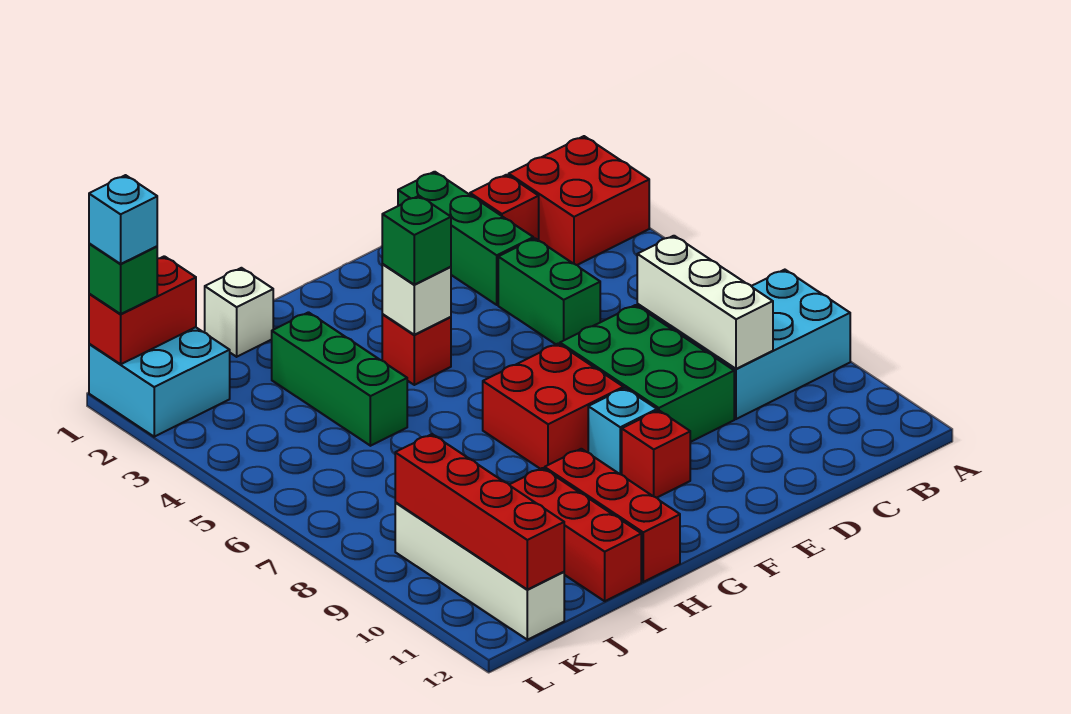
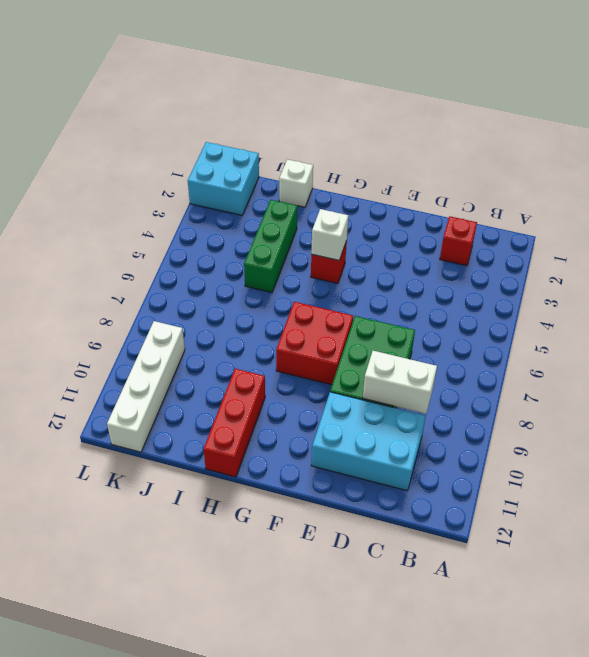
white 1x2 brick [363,351,437,414] -> white 1x3 brick [637,236,773,369]
cyan 2x3 brick [311,392,426,491] -> cyan 2x3 brick moved to [671,270,850,419]
none -> red 2x2 brick [509,136,649,265]
none -> green 1x3 brick [398,172,533,305]
none -> green 1x2 brick [498,238,600,344]

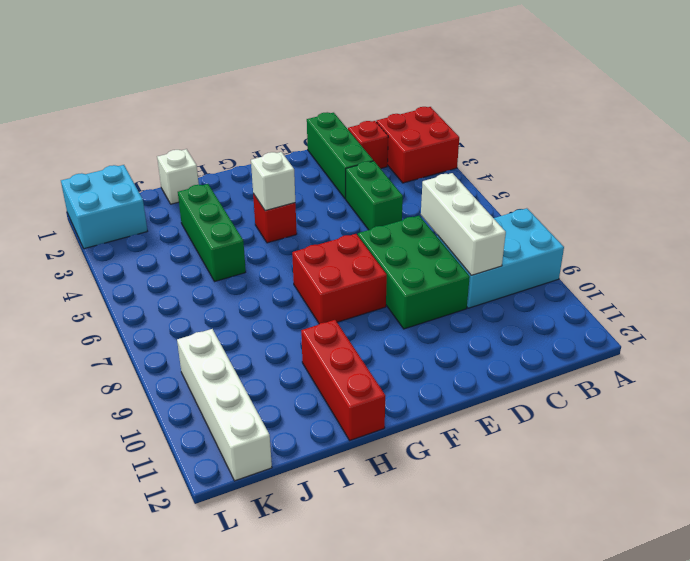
none -> cyan 1x1 brick [588,388,657,475]
none -> red 1x1 brick [622,410,690,498]
none -> red 1x3 brick [509,468,641,601]

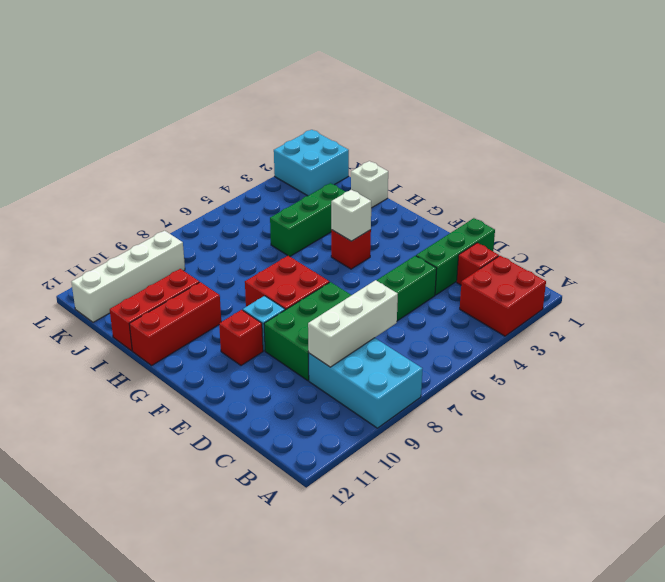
none -> red 1x2 brick [89,256,196,364]
none -> red 1x4 brick [395,434,564,590]
none -> green 1x1 brick [382,196,451,285]

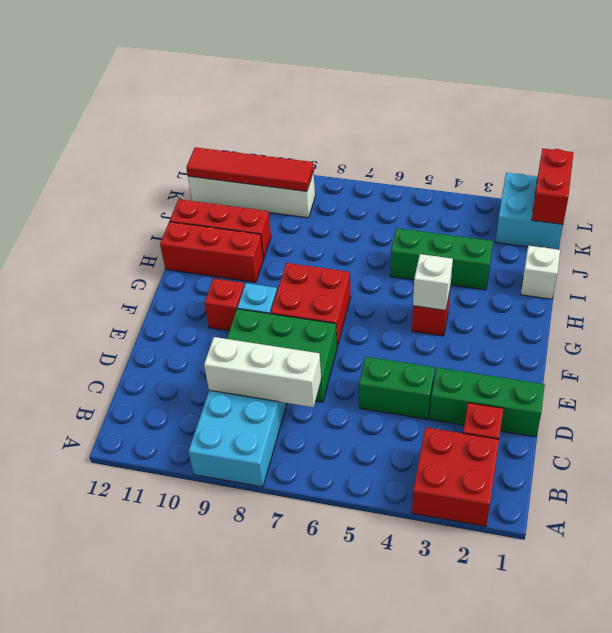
red 1x4 tile [186,147,314,191] -> red 1x4 brick [395,434,564,590]
none -> green 1x1 brick [382,196,451,285]
none -> green 1x1 brick [89,243,157,314]
none -> cyan 1x1 brick [89,175,157,264]

